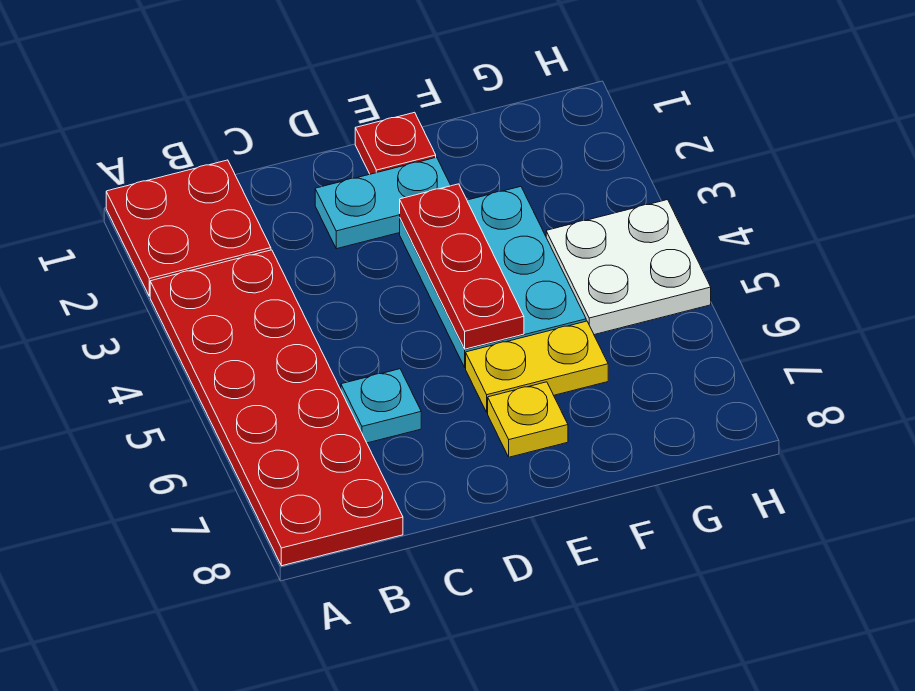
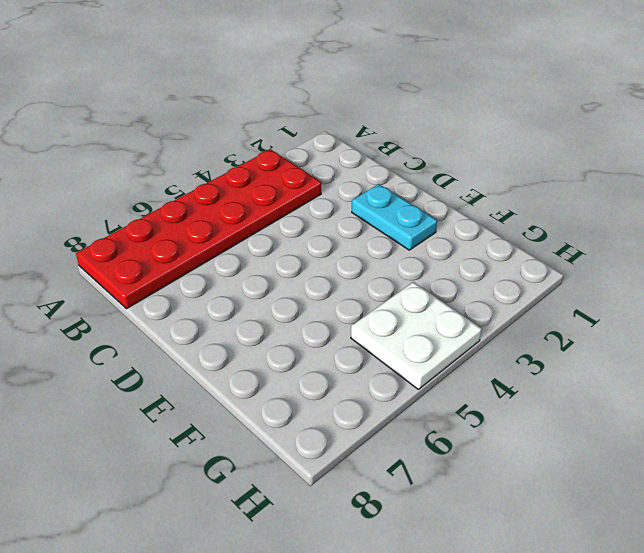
none -> red 2x2 plate [106,160,271,296]
none -> cyan 1x1 plate [341,369,421,443]

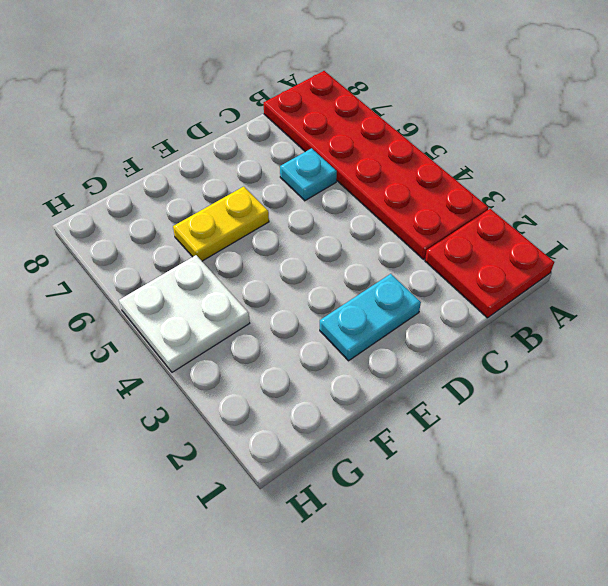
none -> red 1x1 plate [355,112,436,174]
none -> cyan 2x3 plate [400,186,586,367]

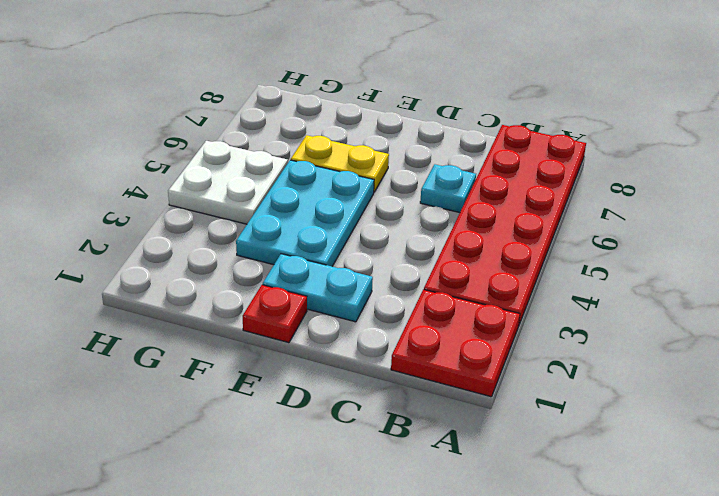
none -> yellow 1x1 plate [488,382,568,457]
none -> red 1x3 plate [400,184,524,349]

